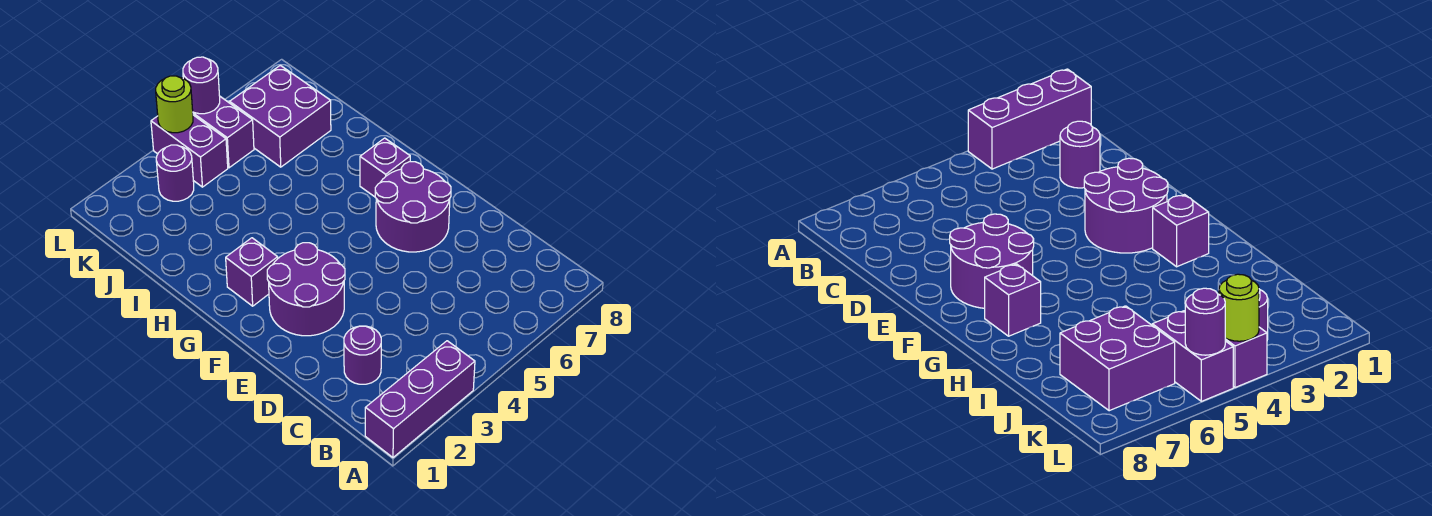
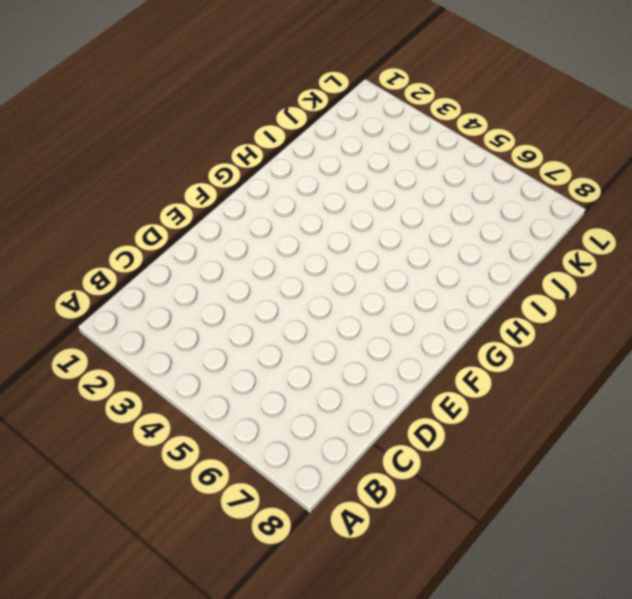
none -> purple 1x3 brick [365,341,475,457]
none -> purple 1x1 round brick [344,326,381,384]
none -> purple 2x2 round brick [267,243,345,336]

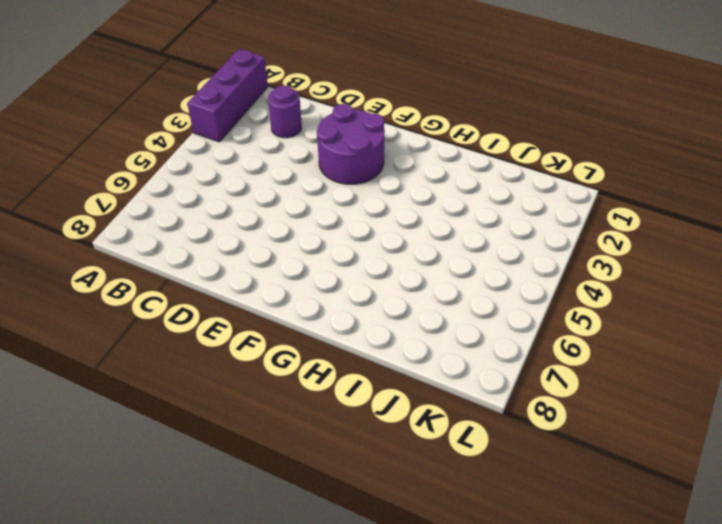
none -> purple 2x2 round brick [375,162,451,252]
none -> purple 1x1 brick [226,238,278,306]
none -> purple 1x1 brick [360,138,410,197]

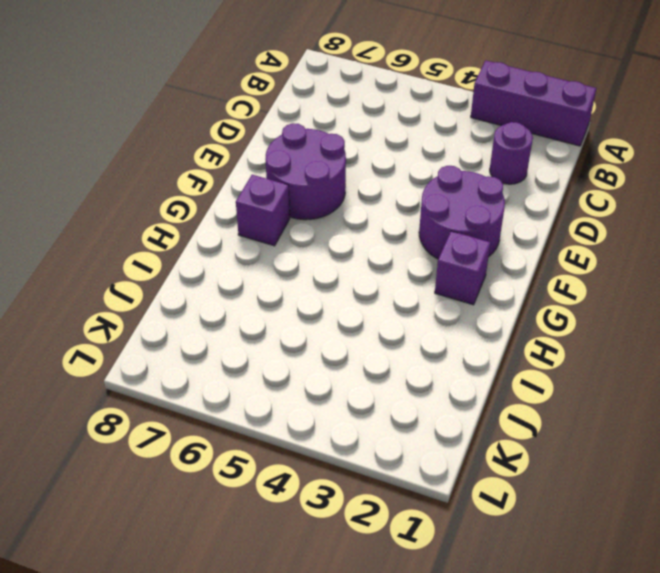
none -> purple 2x2 brick [230,65,331,167]
none -> purple 1x1 round brick [156,145,194,201]
none -> purple 1x2 brick [151,115,228,187]

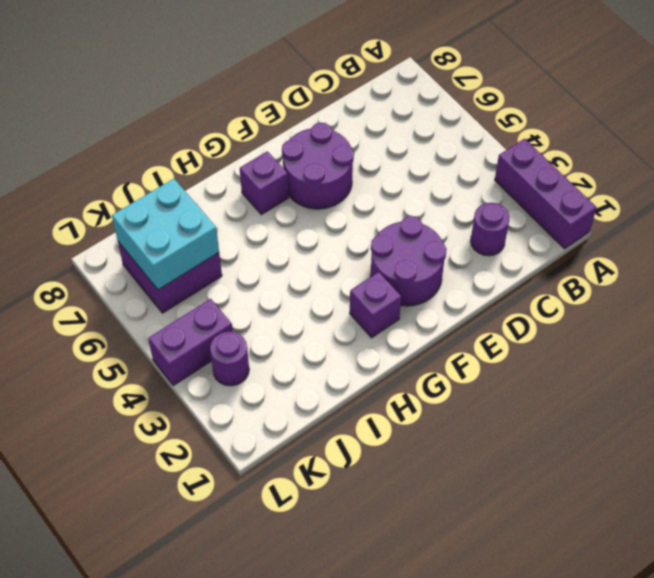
cyan 2x2 brick [112,179,219,290] -> none
none -> purple 1x2 brick [193,97,254,168]
none -> lime 1x1 round brick [156,76,193,133]
none -> purple 1x1 round brick [183,57,220,114]

